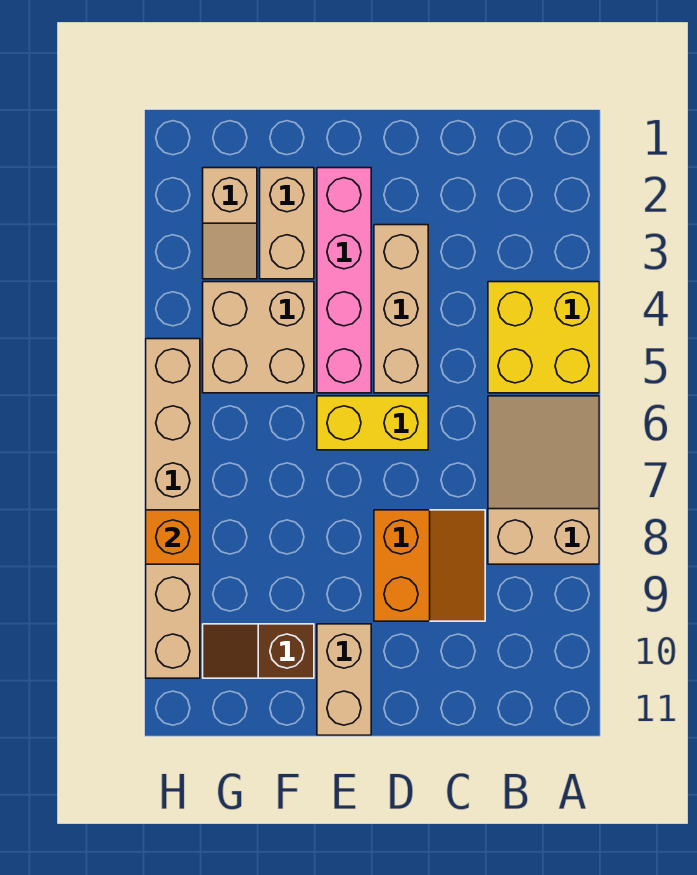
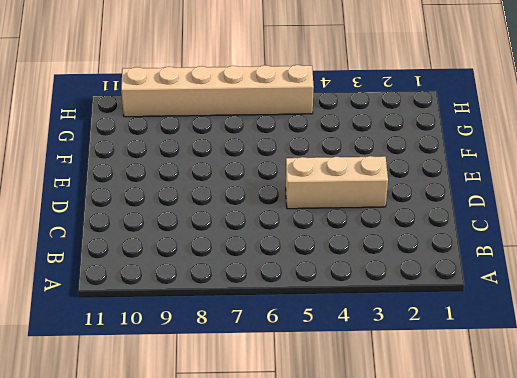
none -> yellow 2x2 brick [488,282,599,393]
none -> tan 2x3 slope [488,396,599,564]
none -> orange 2x2 slope [374,510,485,621]

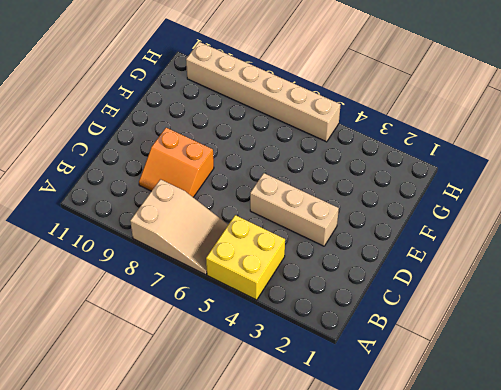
none -> yellow 1x2 brick [317,396,428,450]
none -> pink 1x4 brick [317,168,371,393]
none -> tan 1x2 brick [317,624,371,735]

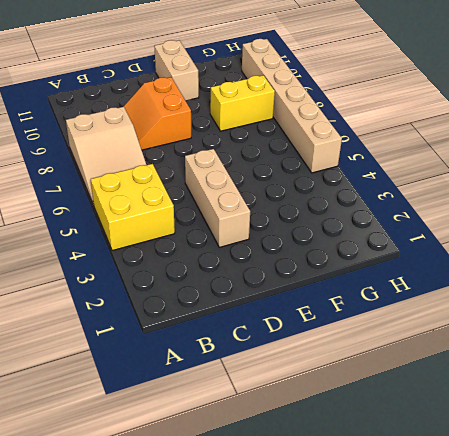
yellow 1x2 brick [210,75,275,131] -> yellow 1x2 brick moved to [317,396,428,450]
none -> pink 1x4 brick [317,168,371,393]
none -> tan 1x2 brick [260,168,314,279]
none -> tan 2x2 brick [203,282,314,393]

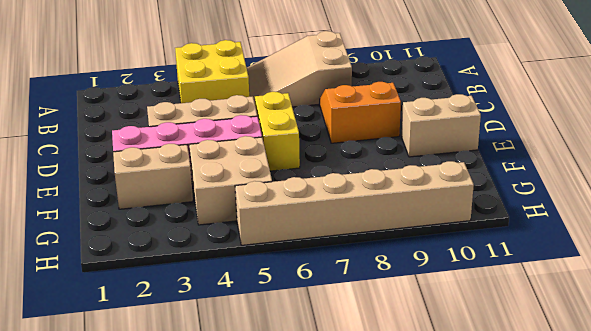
none -> brown 1x2 slope [203,624,314,678]
none -> tan 1x2 slope [203,168,257,279]
none -> orange 1x1 brick [146,510,200,564]

